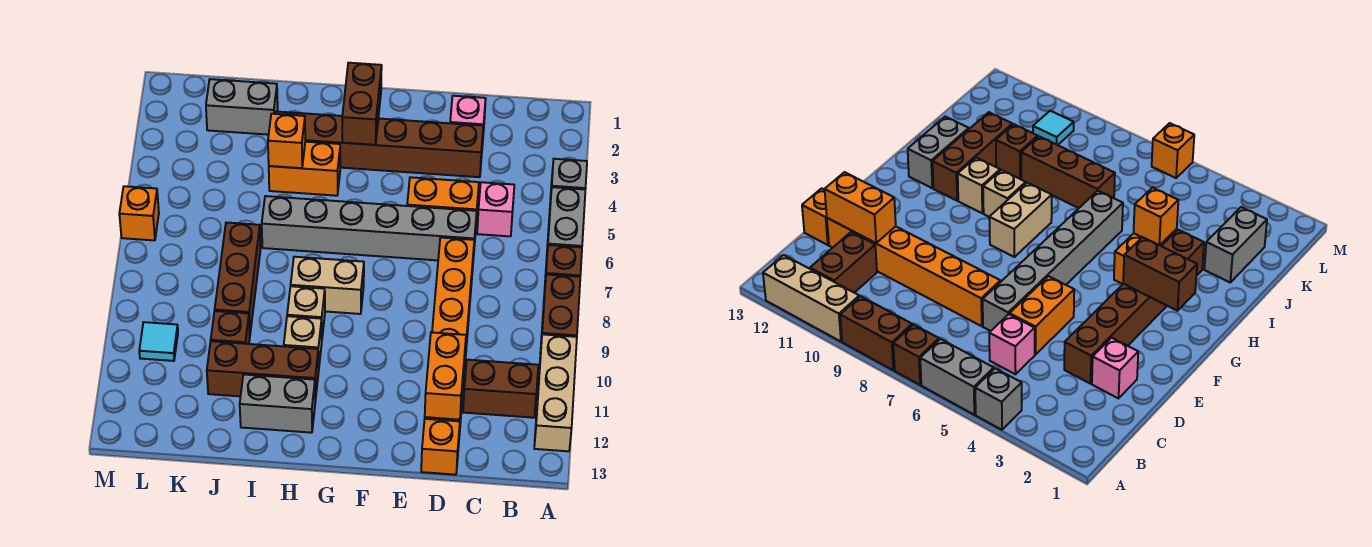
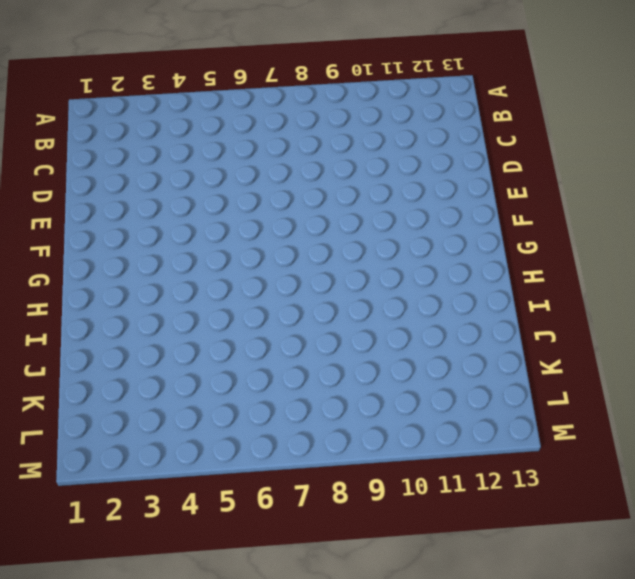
none -> grey 1x1 brick [550,159,587,201]
none -> grey 1x2 brick [546,187,585,261]
none -> brown 1x1 brick [544,245,582,292]

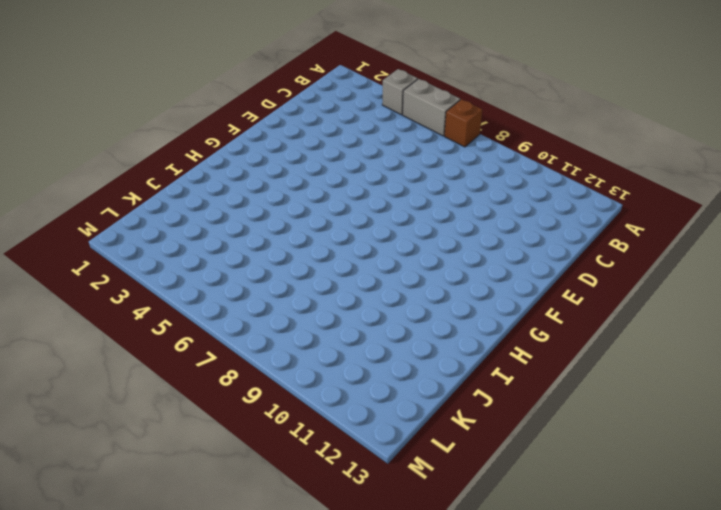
none -> brown 1x2 brick [541,274,580,341]
none -> tan 1x3 brick [534,334,577,451]
none -> brown 1x2 brick [463,360,538,418]

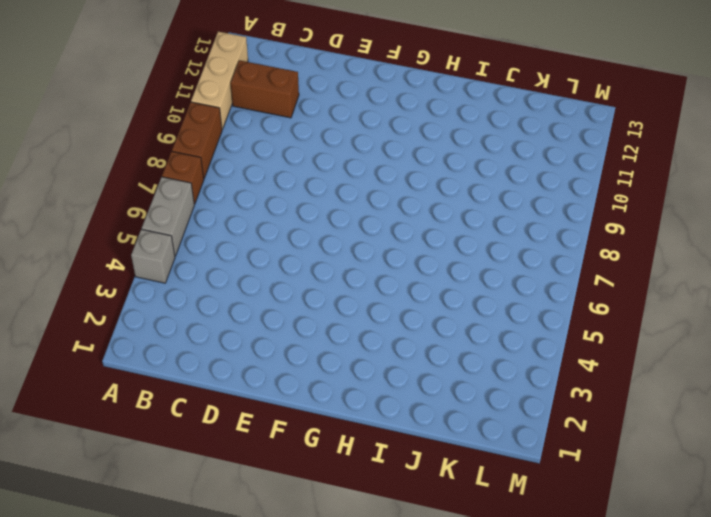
none -> pink 1x1 brick [477,182,514,236]
none -> pink 1x1 brick [450,96,486,145]
none -> brown 1x6 brick [275,111,483,177]

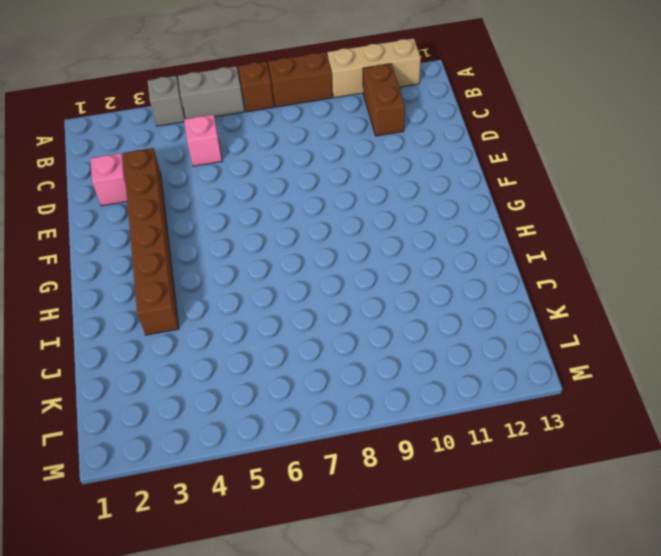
none -> orange 1x2 brick [407,177,479,221]
none -> grey 1x6 brick [262,196,477,260]
none -> orange 1x6 brick [425,238,474,435]

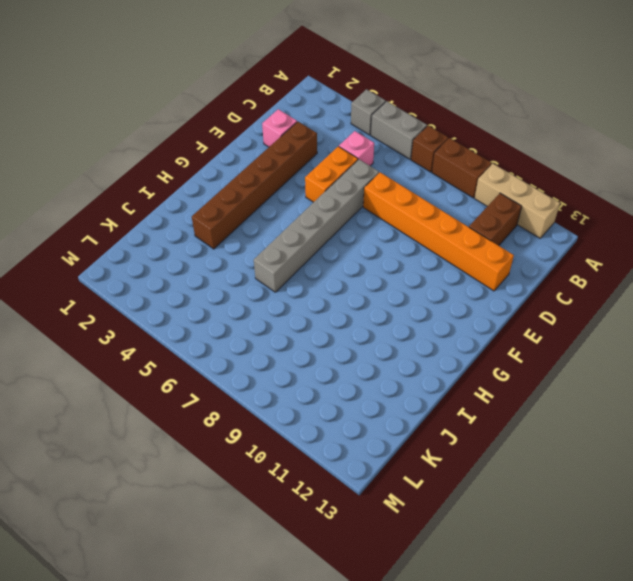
none -> orange 1x1 brick [421,419,460,475]
none -> tan 1x2 brick [291,257,364,314]
none -> orange 1x2 brick [269,142,340,196]

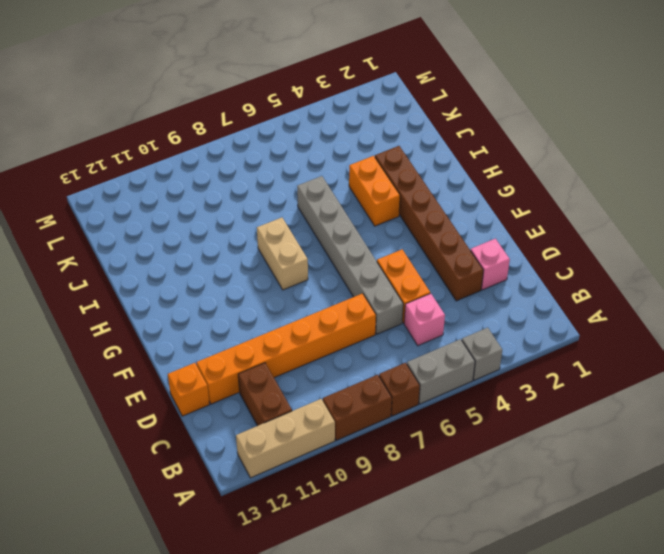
none -> tan 1x1 brick [287,286,325,336]
none -> tan 1x1 brick [284,316,322,368]
none -> brown 1x3 brick [207,341,319,401]

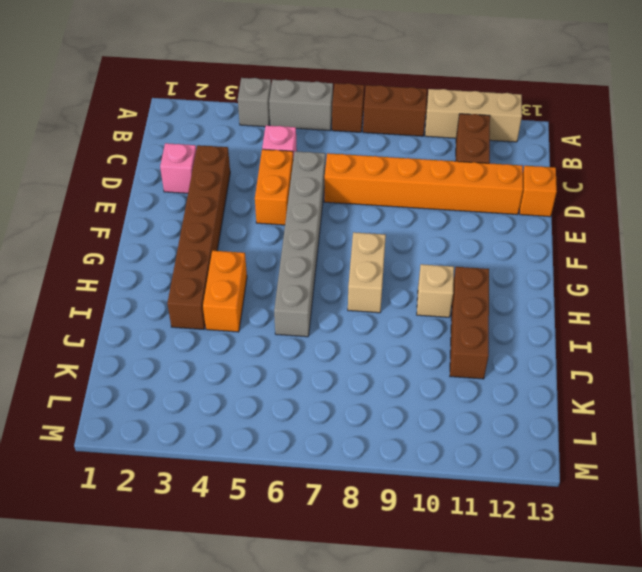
none -> tan 1x1 brick [287,286,325,336]
none -> grey 1x2 brick [240,375,315,433]
none -> grey 1x2 brick [206,79,278,135]

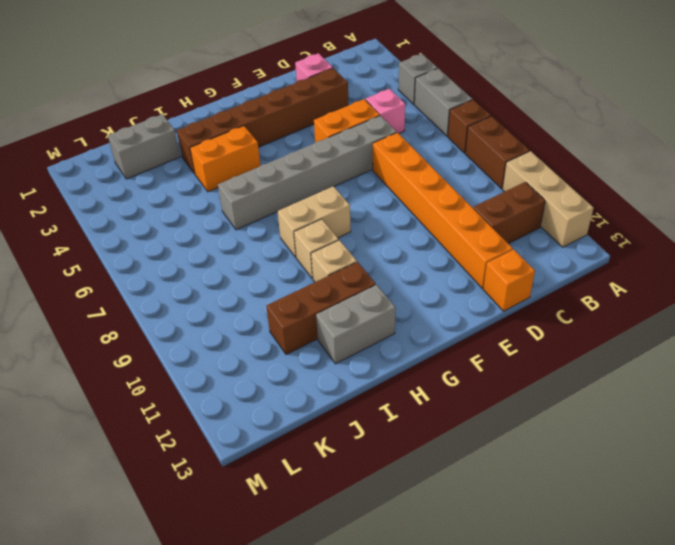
none -> brown 1x3 brick [215,222,261,332]
none -> brown 1x1 brick [211,311,250,344]
none -> cyan 1x1 tile [139,322,178,361]

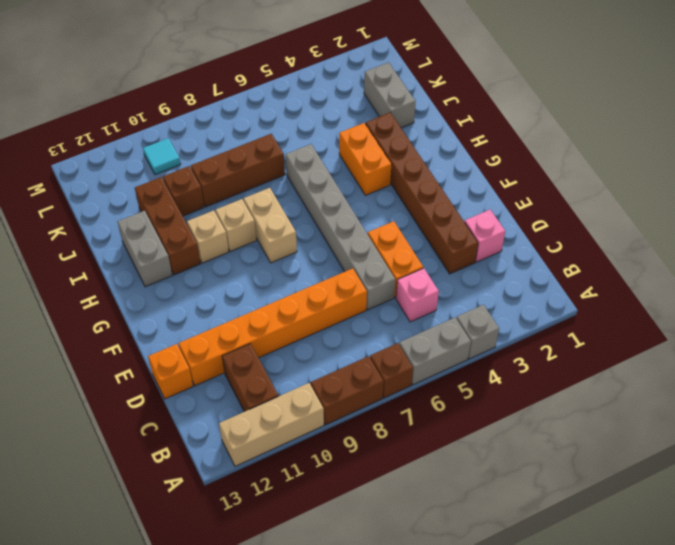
none -> orange 1x1 brick [119,186,159,240]
none -> orange 1x2 brick [425,332,466,420]
none -> brown 1x2 brick [342,63,382,145]

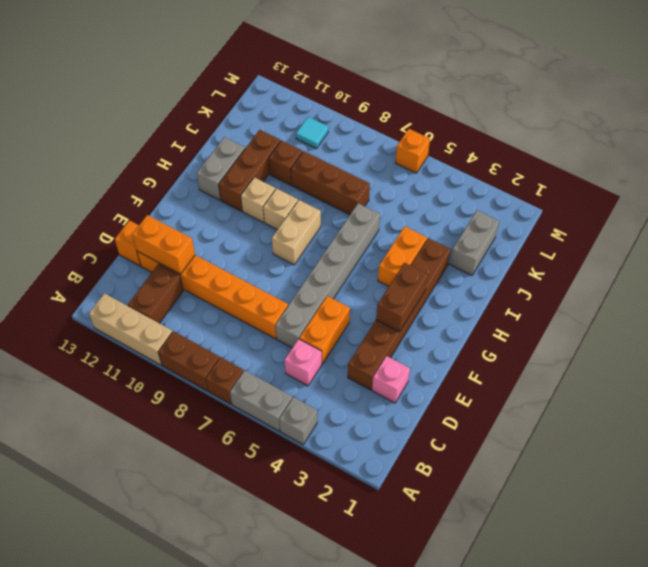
brown 1x2 brick [376,263,428,332] -> brown 1x2 brick turned to [342,63,382,145]
none -> orange 1x1 brick [268,114,305,168]

